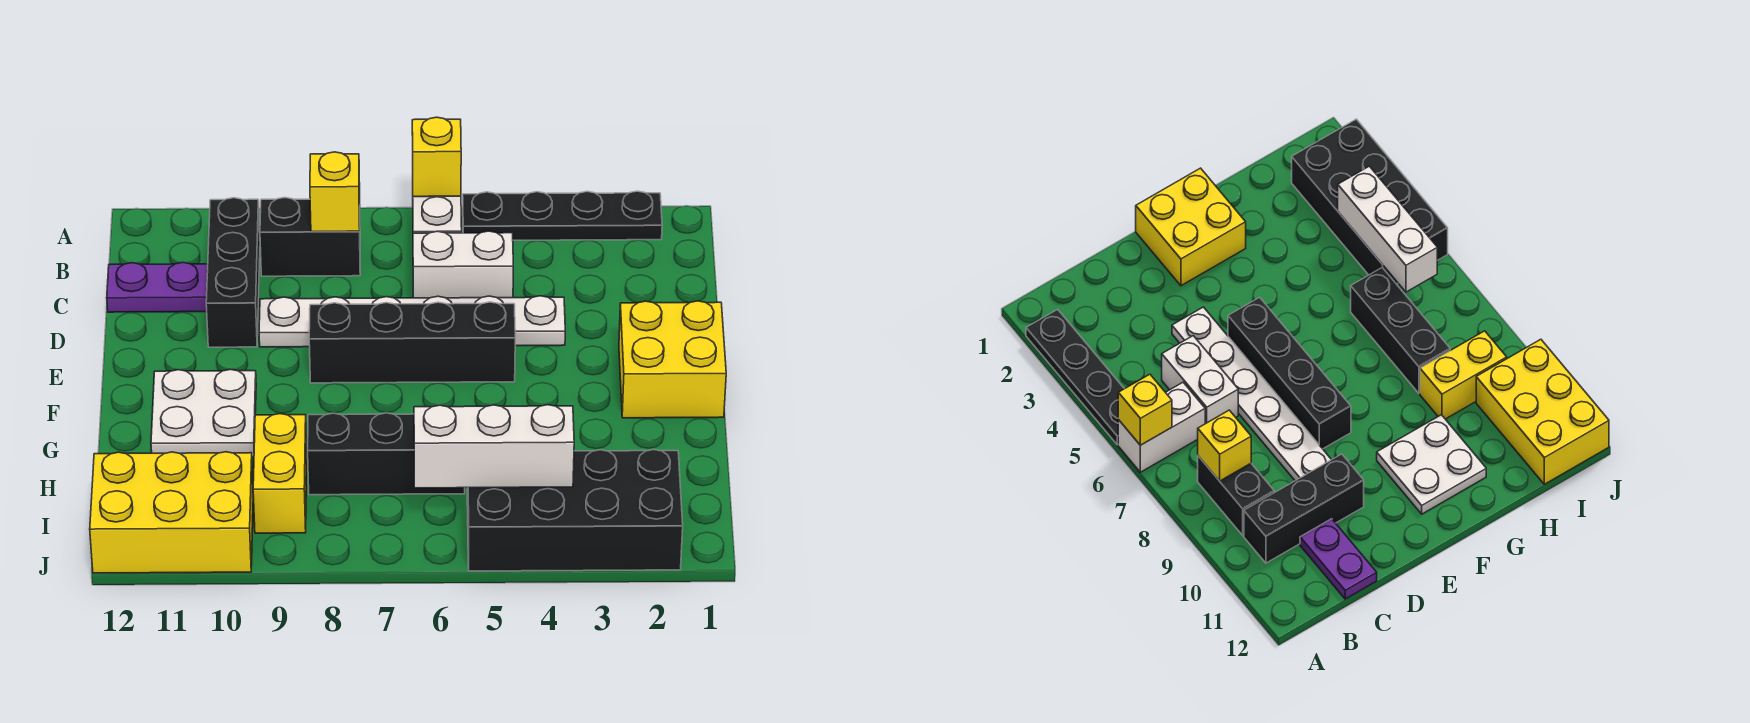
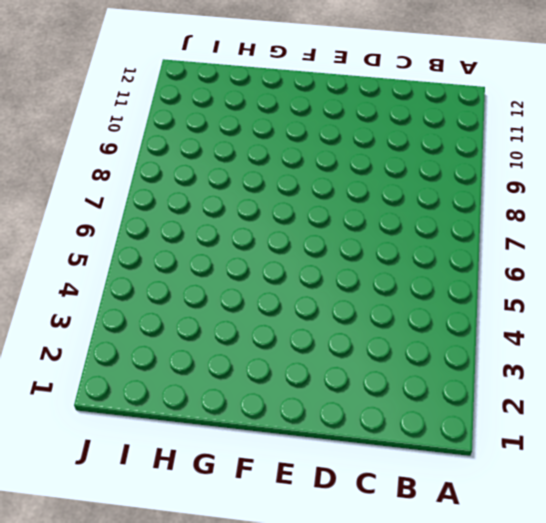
none -> black 1x4 plate [463,191,662,240]
none -> white 1x2 brick [413,196,462,233]
none -> black 1x2 brick [260,198,360,276]

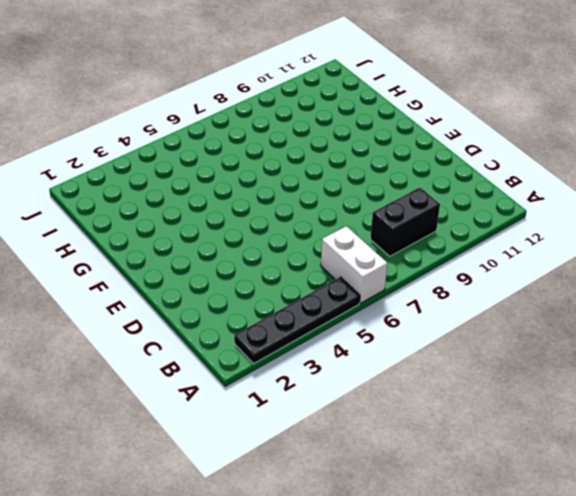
none -> black 1x3 brick [206,198,260,347]
none -> white 1x2 brick [413,231,513,298]
none -> purple 1x2 plate [107,263,208,312]

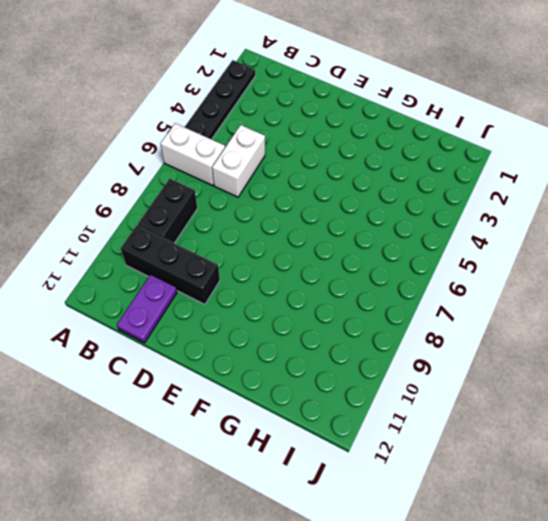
none -> white 1x6 plate [259,296,565,347]
none -> yellow 2x2 brick [619,301,726,418]
none -> black 1x4 brick [309,302,515,383]

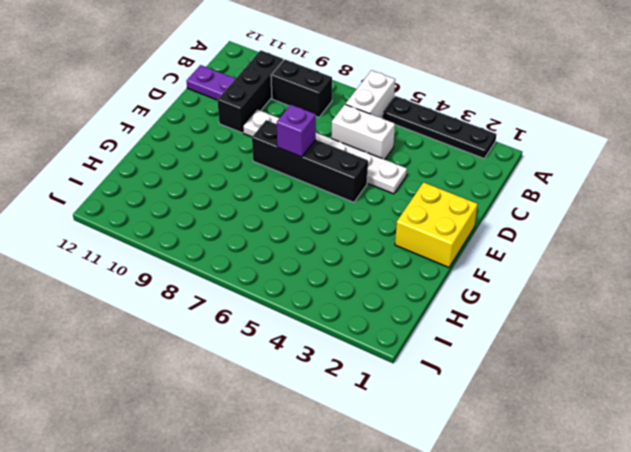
purple 1x1 brick [277,105,316,157] -> none
none -> white 2x2 plate [151,369,256,457]
none -> black 1x3 brick [308,413,465,495]
none -> yellow 1x2 brick [253,414,307,533]

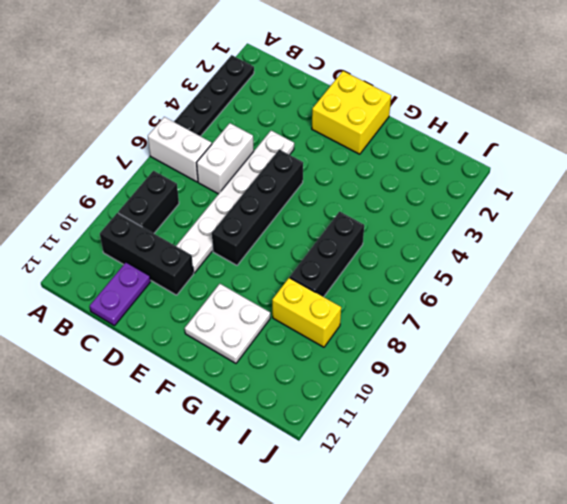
none -> black 2x4 brick [467,450,683,571]
none -> yellow 2x3 brick [90,452,253,573]
none -> yellow 1x1 brick [412,117,461,197]

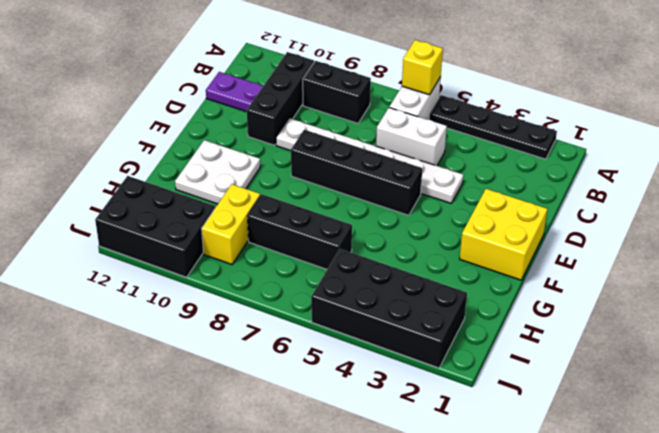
black 2x3 brick [95,176,215,277] -> yellow 2x3 brick [90,452,253,573]
none -> yellow 1x1 brick [310,152,360,232]
none -> white 1x3 brick [414,405,574,488]

